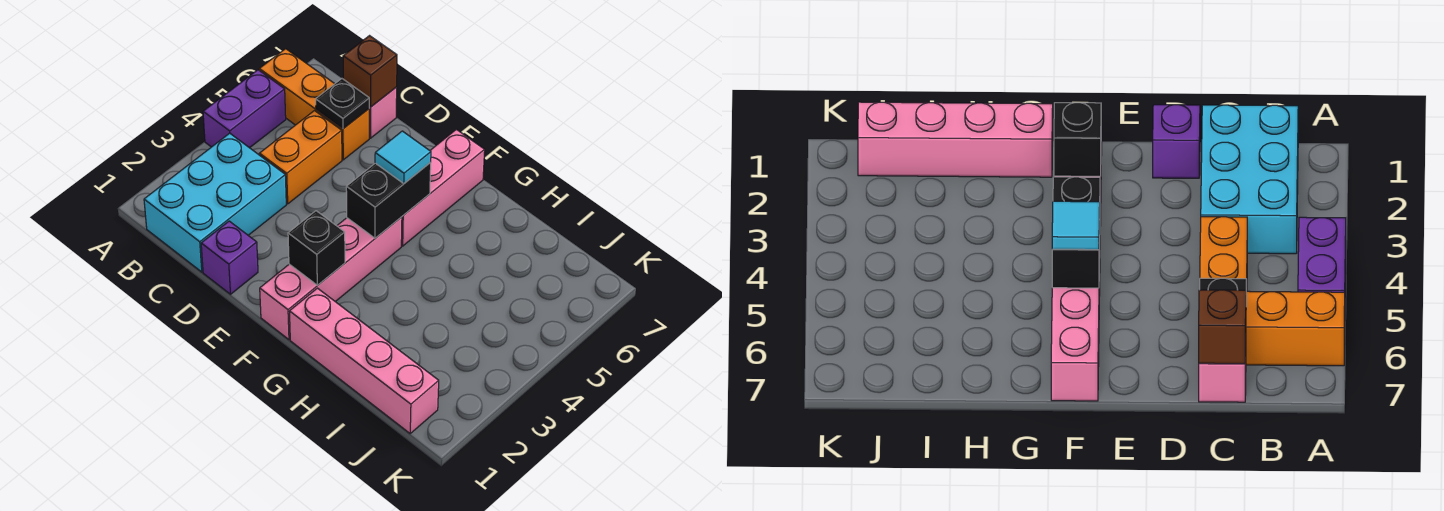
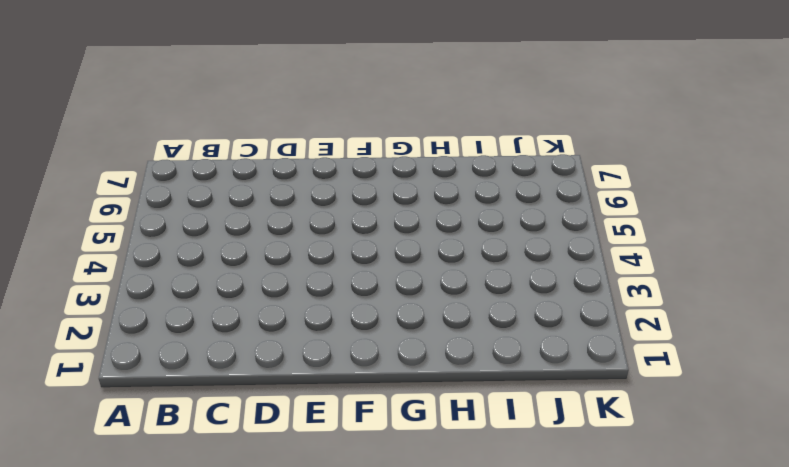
none -> purple 1x2 brick [203,70,286,148]
none -> orange 1x3 brick [259,49,369,160]
none -> cyan 2x3 brick [144,133,286,272]

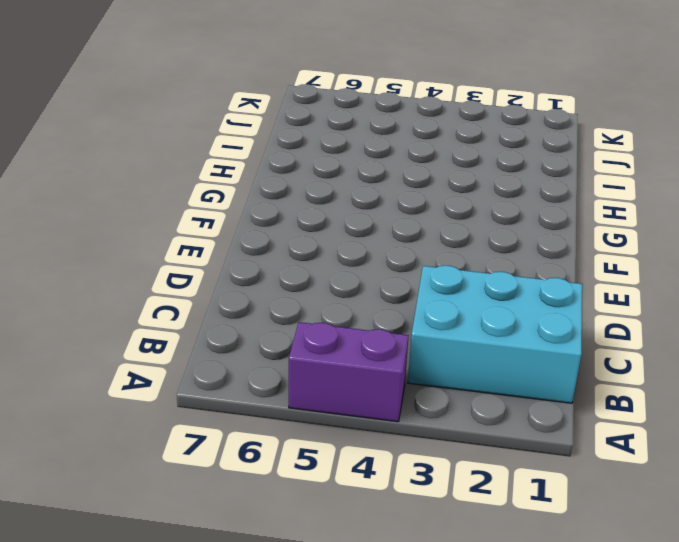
none -> orange 1x3 brick [259,49,369,160]
none -> orange 1x2 brick [260,111,342,204]
none -> pink 1x1 brick [369,87,397,138]

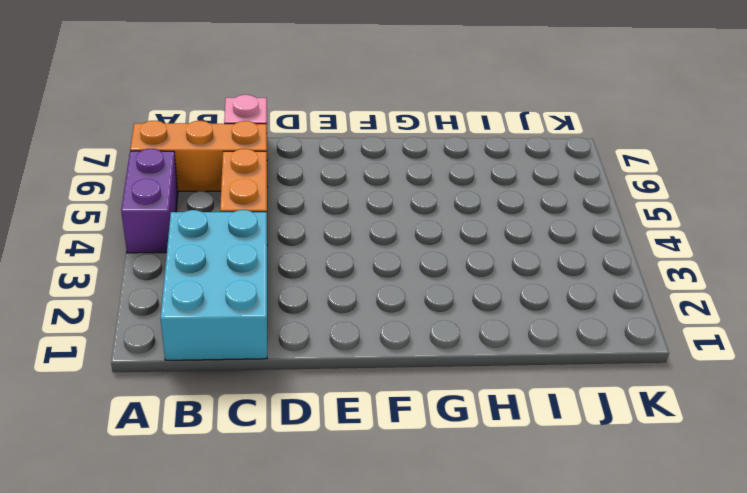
none -> purple 1x1 brick [201,221,258,294]
none -> pink 1x4 brick [260,217,402,339]
none -> pink 1x3 brick [401,129,485,246]

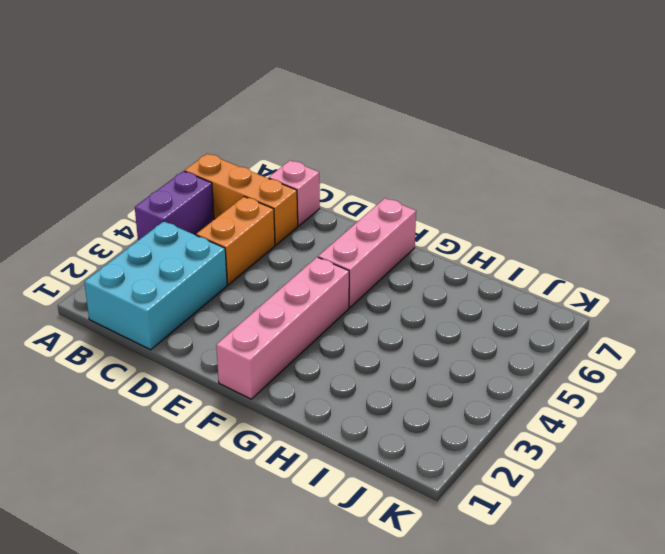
none -> purple 1x1 brick [201,221,258,294]
none -> pink 1x4 brick [289,288,439,433]
none -> black 1x1 plate [316,79,369,129]

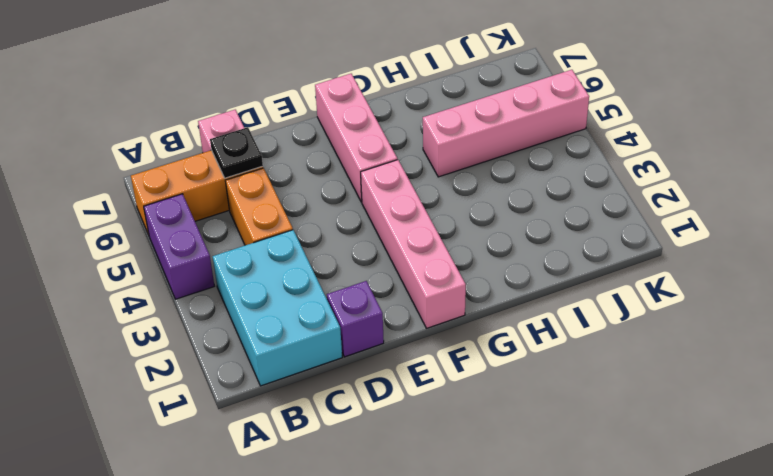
pink 1x4 brick [423,70,589,177] -> pink 1x4 brick moved to [289,288,439,433]
none -> brown 1x1 brick [343,36,397,107]
none -> black 1x1 brick [288,211,345,285]
none -> black 1x2 brick [346,163,431,238]

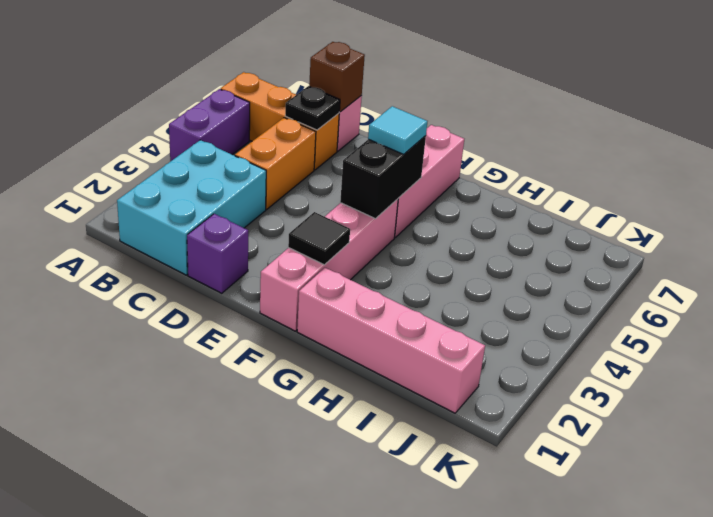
black 1x1 tile [288,212,350,265] -> black 1x1 brick [288,211,345,285]

